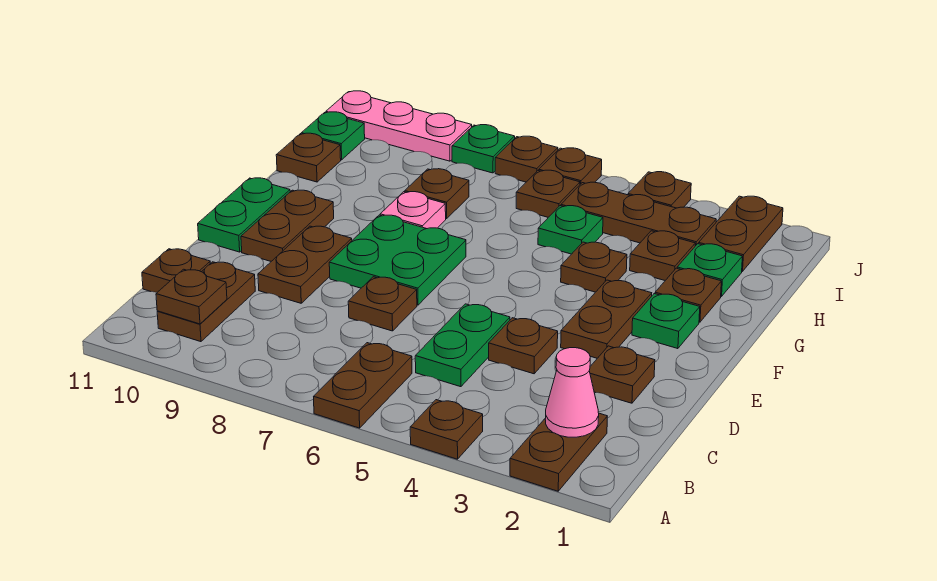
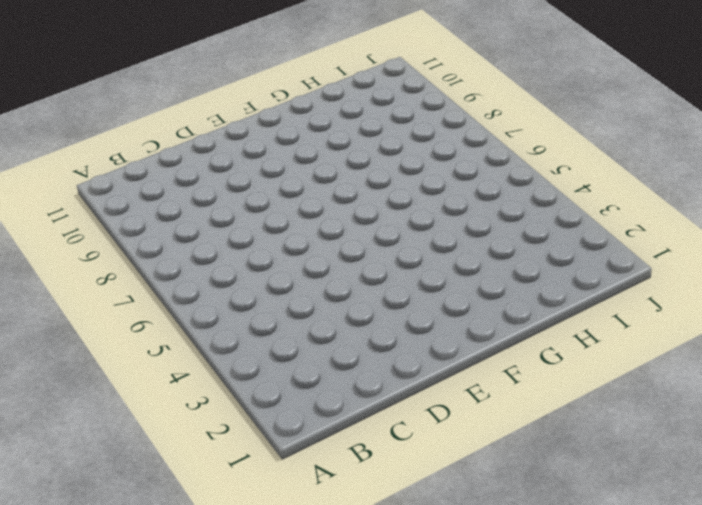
none -> brown 1x2 plate [510,413,607,491]
none -> brown 1x1 plate [410,400,483,459]
none -> brown 1x2 plate [314,343,412,428]
none -> brown 1x2 plate [157,262,255,342]

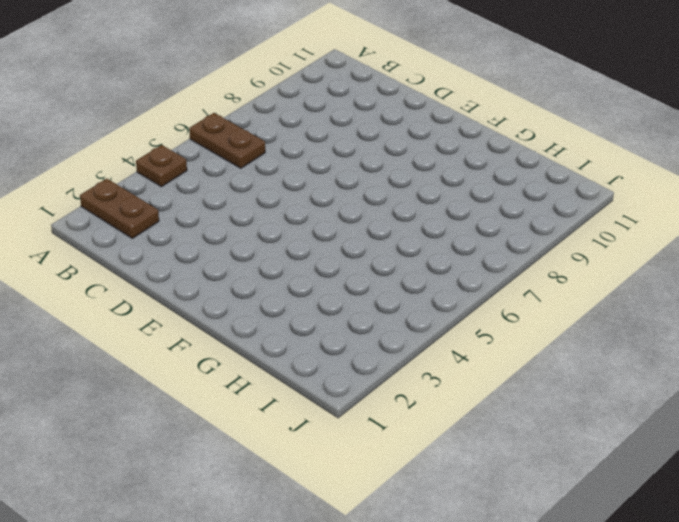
none -> brown 1x2 plate [157,262,255,342]
none -> green 1x2 plate [415,304,510,387]
none -> brown 1x1 plate [142,249,210,292]
none -> brown 1x1 plate [589,346,655,403]

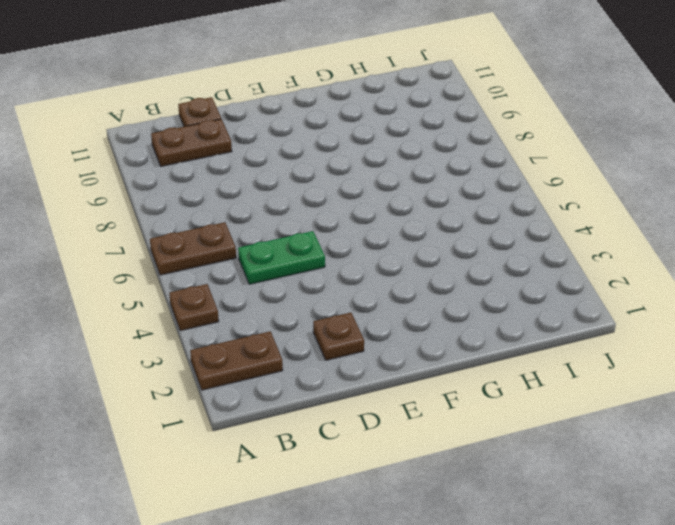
none -> brown 1x1 plate [489,318,558,374]
none -> brown 1x1 plate [348,277,417,331]
none -> brown 1x2 plate [258,226,352,303]
none -> brown 1x2 plate [561,280,652,358]

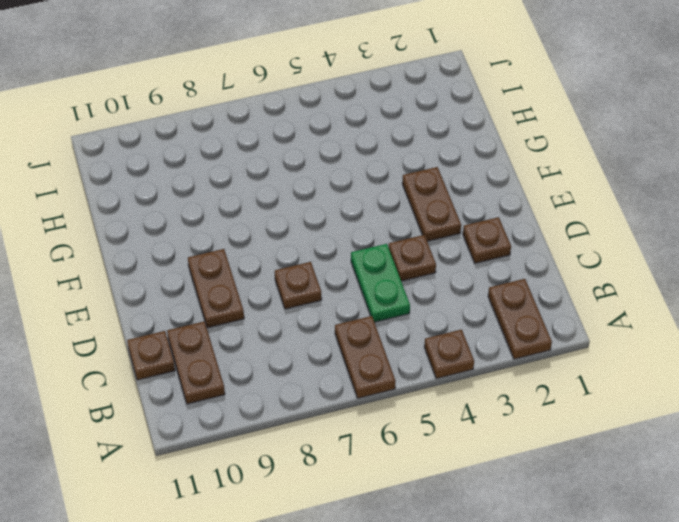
none -> green 2x2 plate [329,215,466,305]
none -> brown 1x2 plate [241,190,334,261]
none -> green 1x2 plate [198,178,290,252]
none -> green 1x1 plate [632,294,700,349]

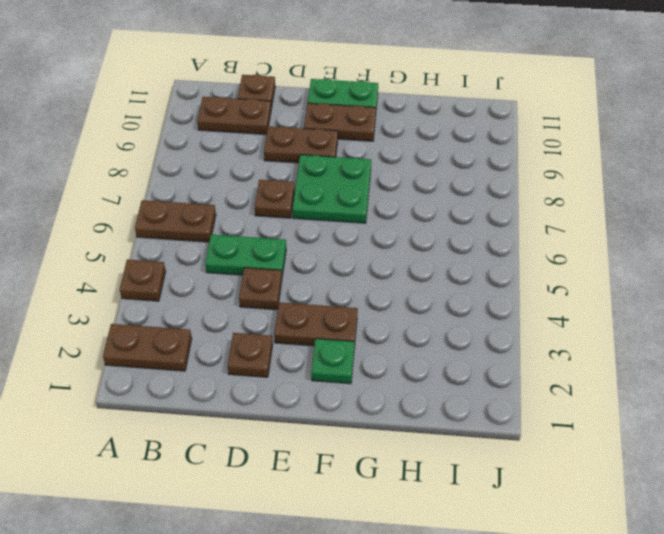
none -> brown 1x1 plate [655,268,721,322]
none -> brown 1x1 plate [561,242,627,292]
none -> pink 1x1 plate [380,192,446,229]
none -> green 1x1 plate [677,244,743,297]

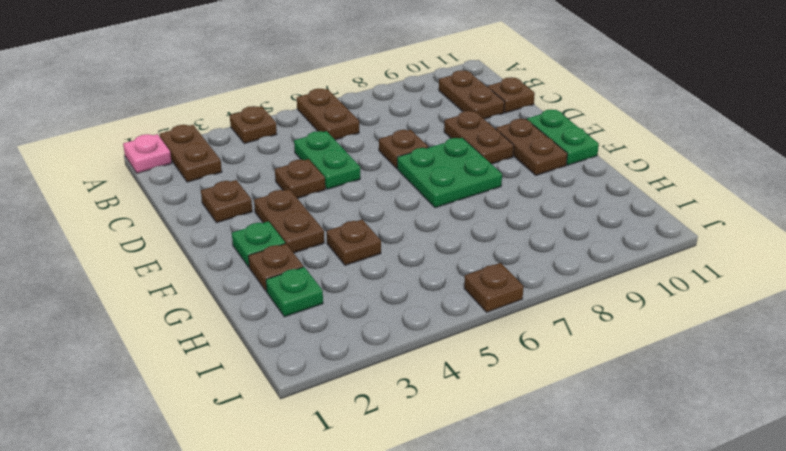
pink 1x1 plate [123,134,172,173] -> pink 1x1 plate moved to [380,192,446,229]
none -> brown 1x1 plate [630,231,695,280]
none -> green 1x1 plate [538,206,603,254]
none -> brown 1x1 plate [405,169,469,219]
none -> brown 1x1 plate [276,133,341,182]

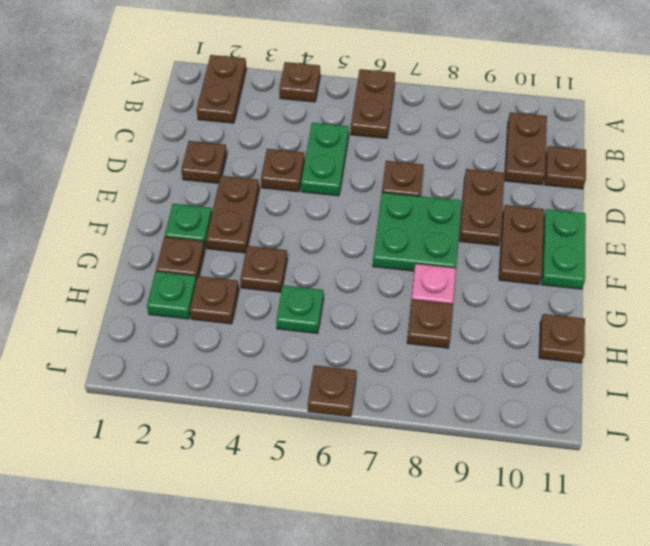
none -> brown 1x2 plate [699,196,783,272]
none -> brown 1x3 plate [561,182,716,246]
none -> brown 1x1 plate [516,170,580,217]
none -> green 1x1 plate [301,112,365,160]

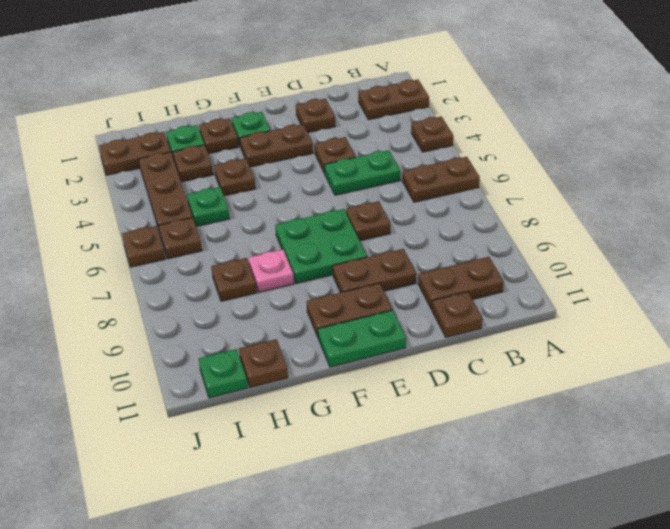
none -> brown 1x1 plate [628,172,691,208]
none -> brown 1x1 plate [495,136,558,182]
none -> green 1x1 plate [452,125,515,173]
none -> pink 1x3 plate [326,91,472,161]

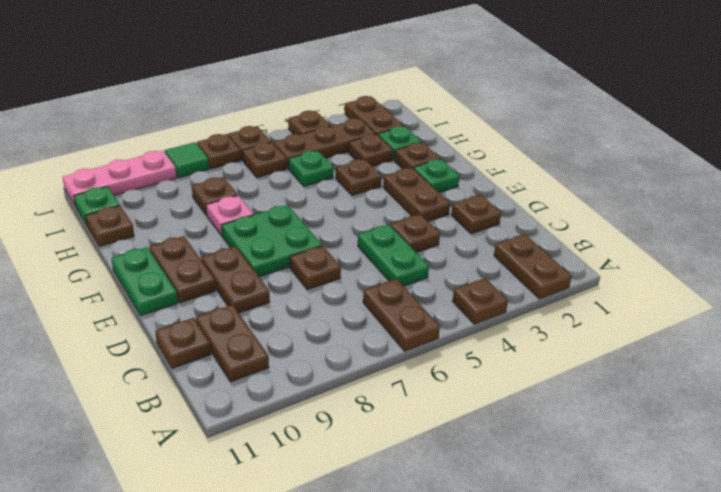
green 1x1 tile [165,142,209,178] -> green 1x1 plate [452,125,515,173]
none -> pink 1x1 cone [545,348,599,437]
none -> brown 1x1 plate [156,269,227,324]

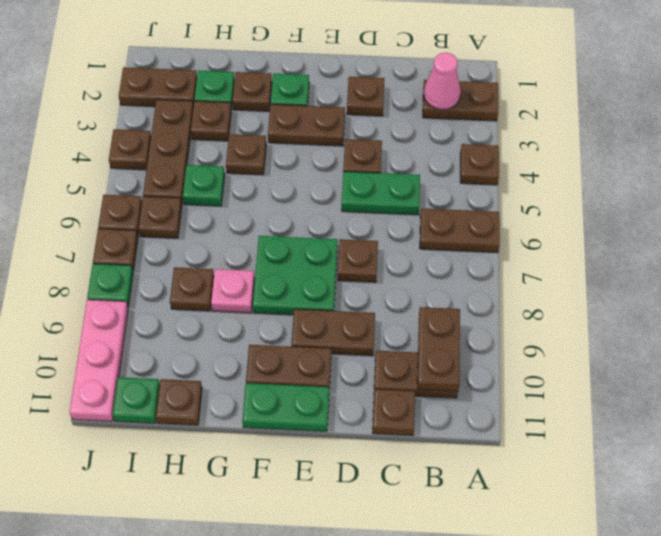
brown 1x2 plate [417,307,460,391] -> brown 1x1 plate [156,269,227,324]

